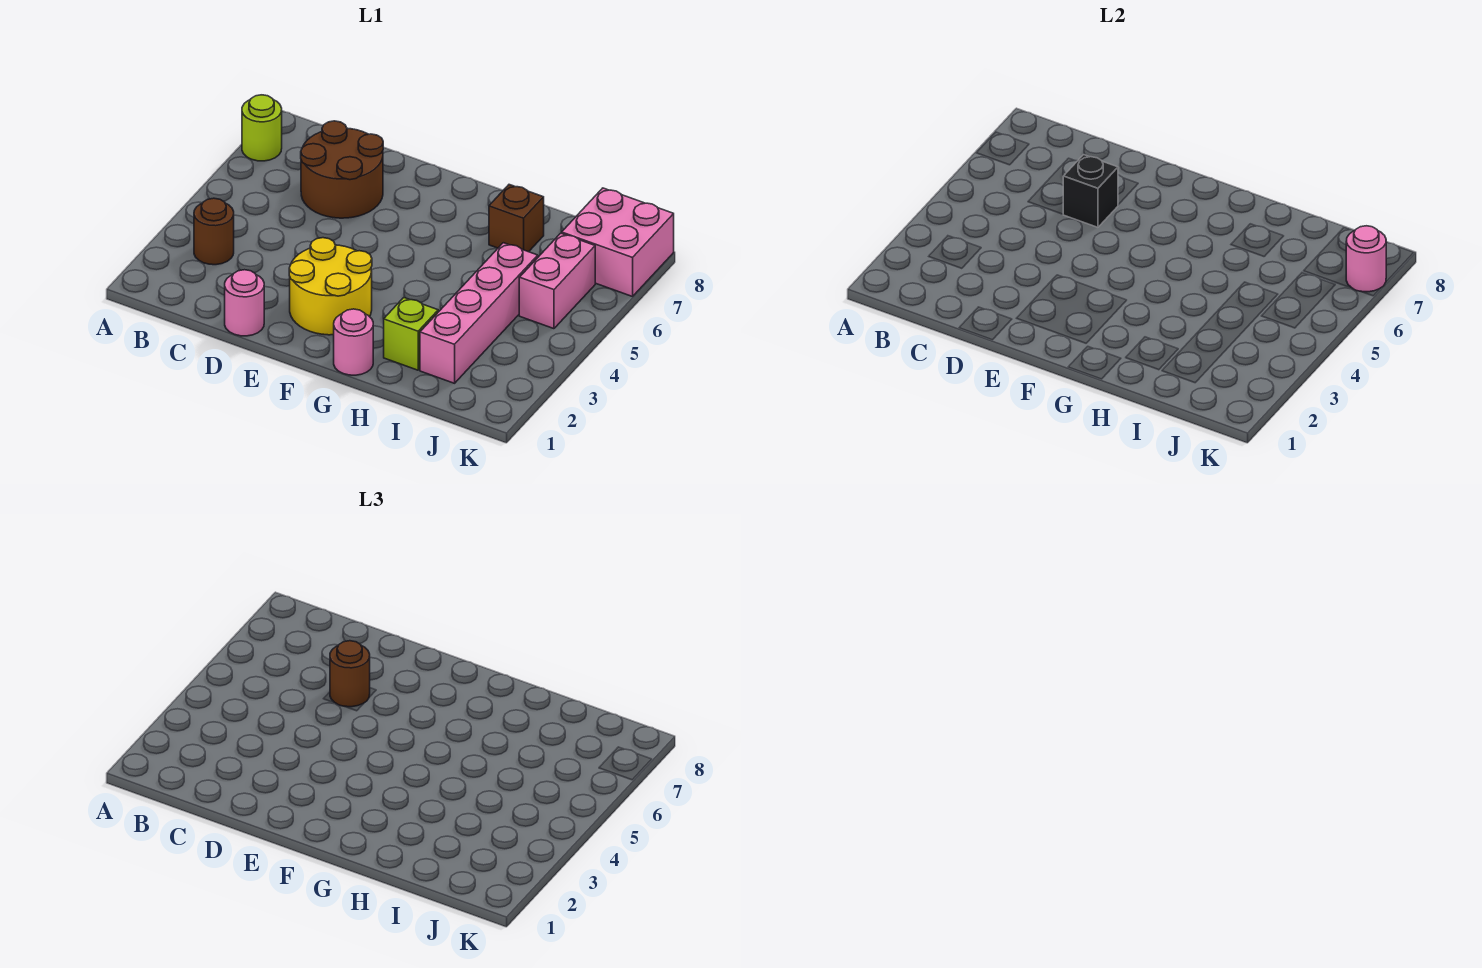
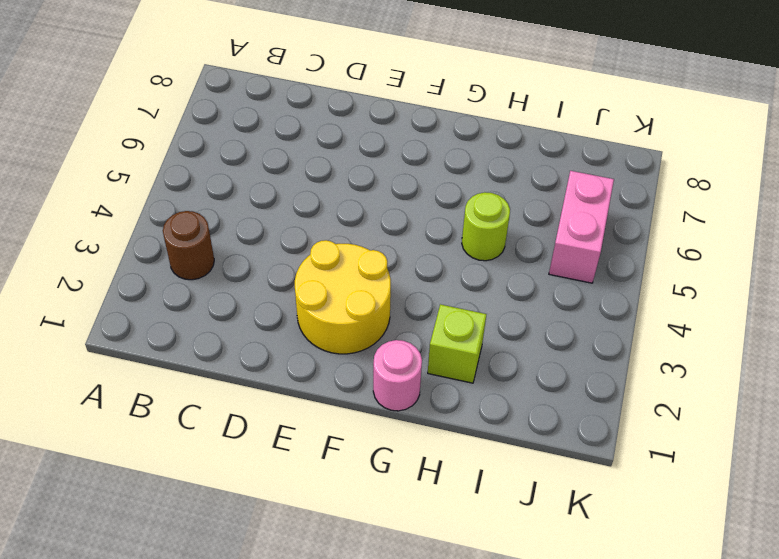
lime 1x1 round brick [462,192,510,261] -> lime 1x1 round brick moved to [242,95,282,161]
none -> brown 2x2 round brick [301,121,383,218]
none -> pink 1x1 round brick [225,270,264,336]
none -> brown 1x1 brick [489,185,544,252]

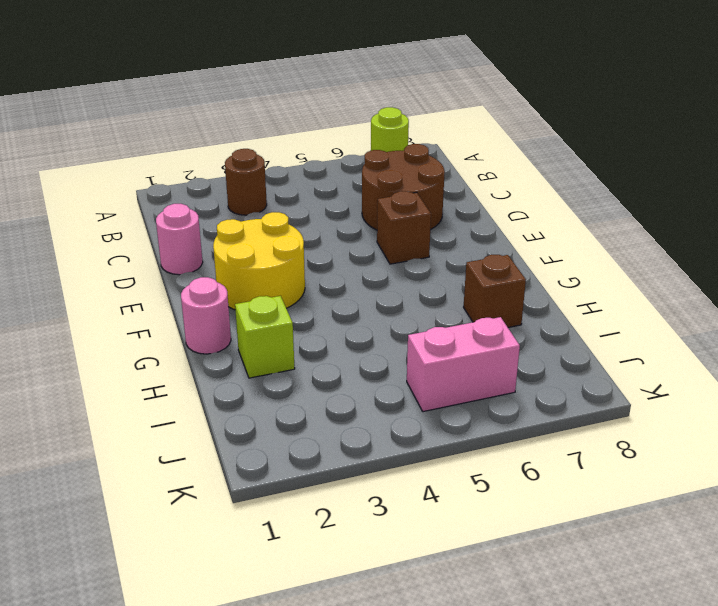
brown 1x1 brick [377,191,431,264] -> none
none -> pink 1x4 brick [420,243,538,383]
none -> pink 2x2 brick [562,188,674,297]
none -> black 1x1 brick [1063,155,1118,227]

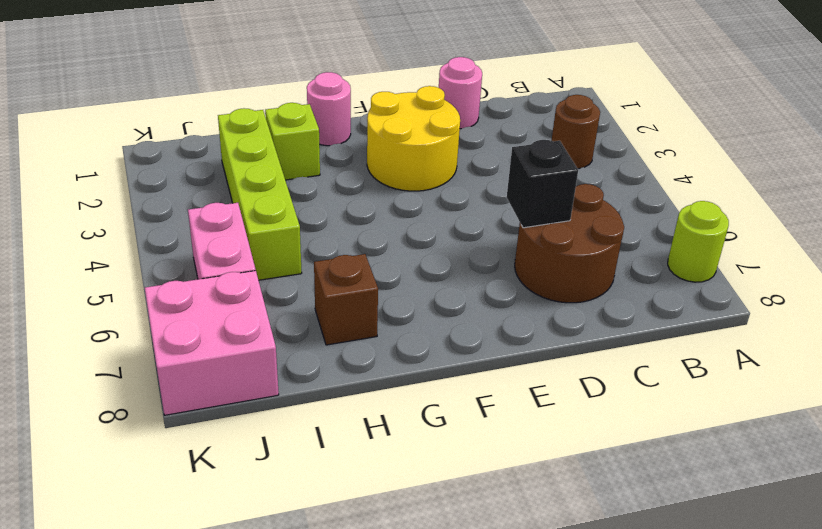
lime 1x4 brick [218,108,302,280] -> pink 1x4 brick [420,243,538,383]
none -> pink 1x1 round brick [1346,226,1386,292]
none -> brown 1x1 round brick [330,641,370,707]

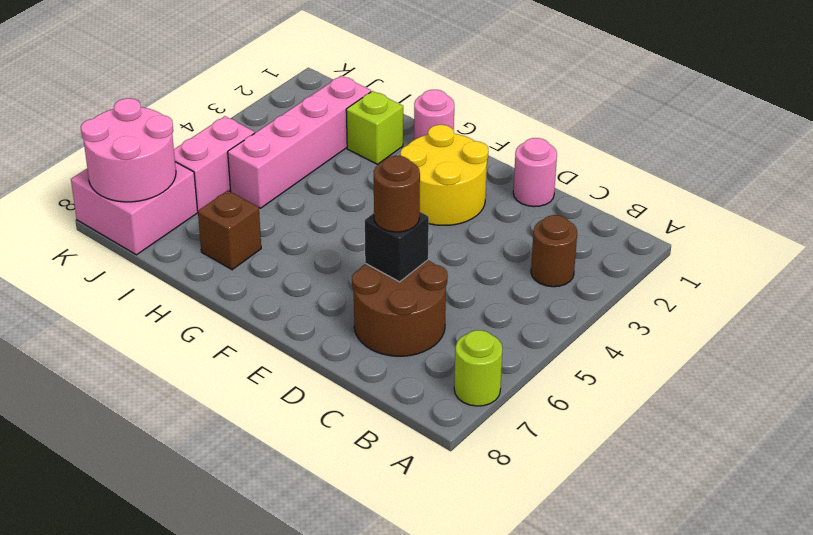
pink 2x2 round brick [81,98,176,202] -> pink 1x1 round brick [1346,226,1386,292]

